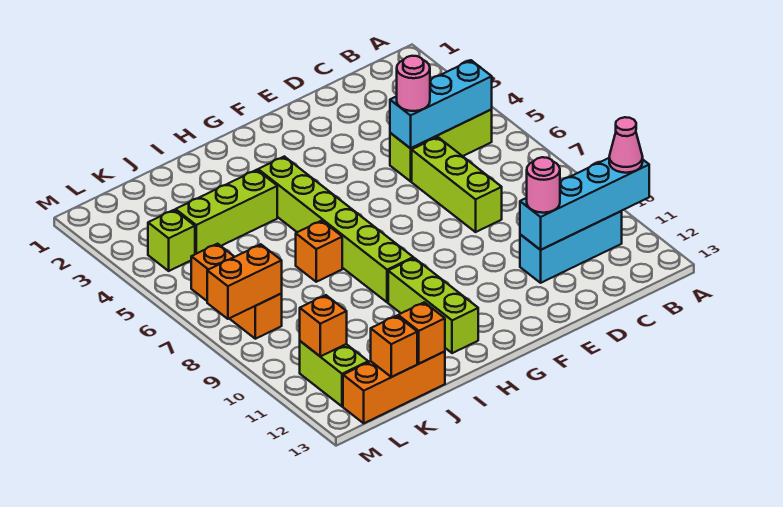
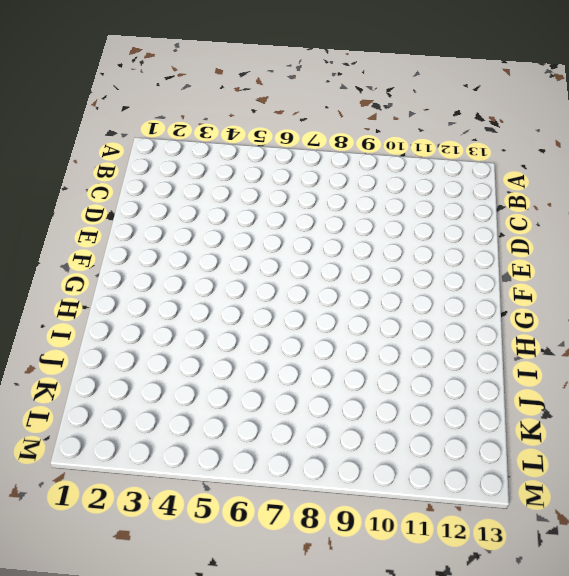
none -> lime 1x3 brick [390,110,492,181]
none -> cyan 1x3 brick [520,211,622,283]
none -> lime 1x3 brick [412,137,502,232]

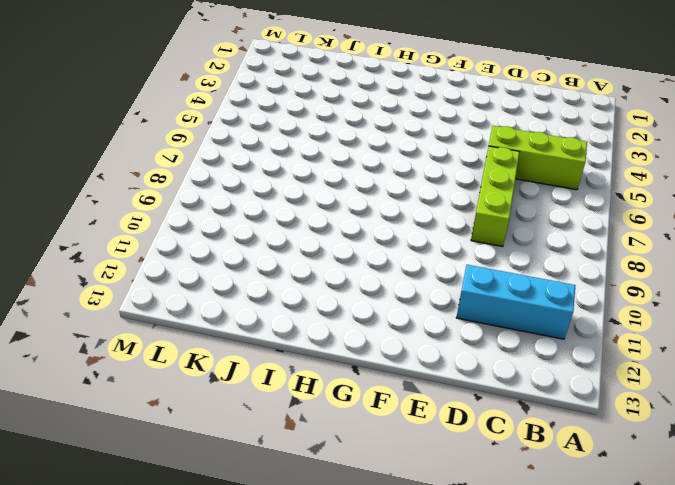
none -> lime 1x6 brick [258,156,413,302]
none -> lime 1x3 brick [388,258,478,353]
none -> lime 1x3 brick [176,170,277,254]

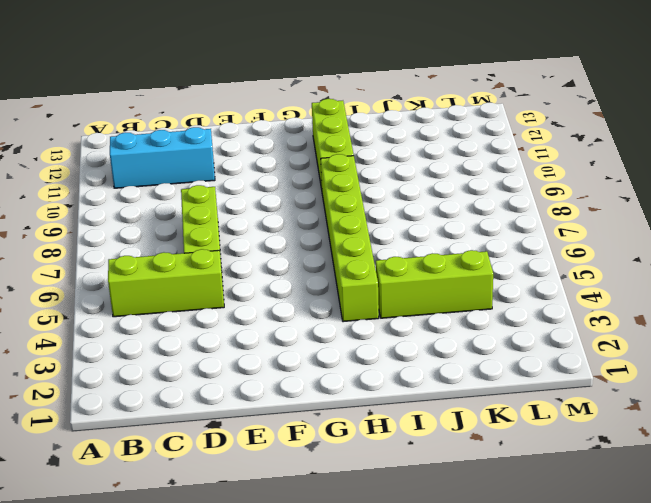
none -> orange 1x1 brick [296,221,342,282]
none -> orange 1x3 brick [343,352,445,423]
none -> lime 1x1 brick [148,210,195,271]

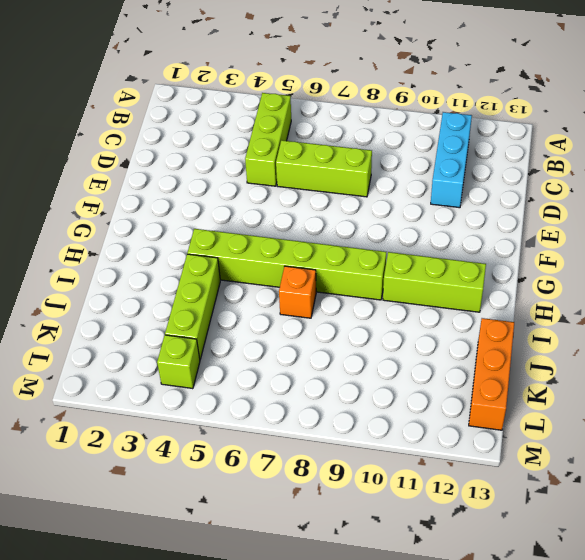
none -> orange 1x3 brick [191,244,282,339]
none -> lime 1x2 brick [300,341,368,406]
none -> cyan 1x4 brick [520,158,649,250]

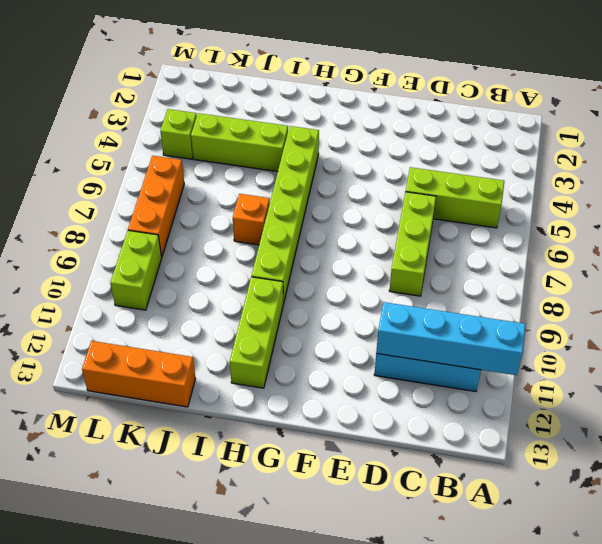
lime 1x2 brick [110,230,162,310] -> lime 1x2 brick moved to [300,341,368,406]
none -> cyan 1x3 brick [390,60,492,148]
none -> orange 1x1 brick [398,302,445,364]
none -> orange 1x1 brick [371,316,417,377]

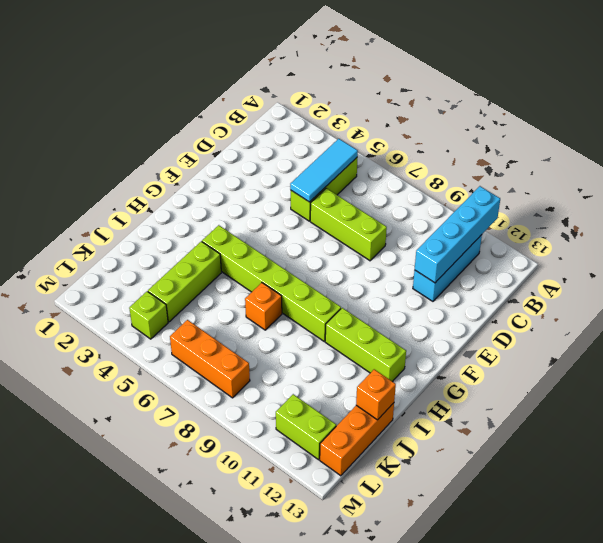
cyan 1x3 tile [290,139,358,202] -> cyan 1x3 brick [390,60,492,148]
none -> orange 1x1 brick [371,316,417,377]
none -> orange 1x2 brick [207,244,282,319]
none -> orange 1x1 brick [300,295,347,356]

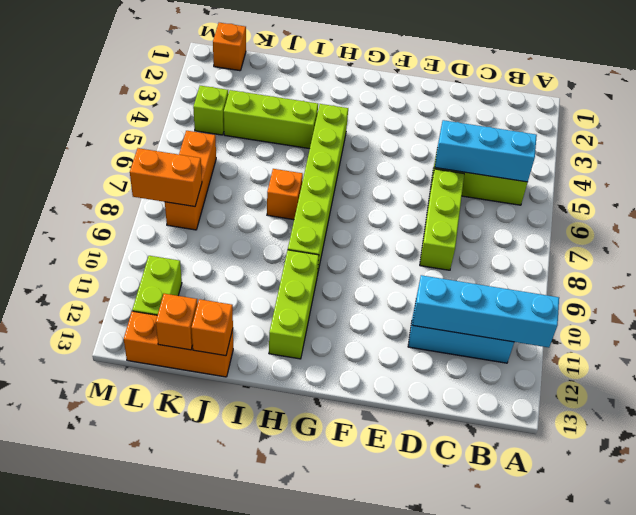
orange 1x1 brick [213,23,246,71] -> orange 1x1 brick moved to [300,295,347,356]
none -> pink 1x1 cone [609,117,643,173]
none -> pink 1x1 round brick [397,56,430,111]
none -> pink 1x1 round brick [527,157,560,213]

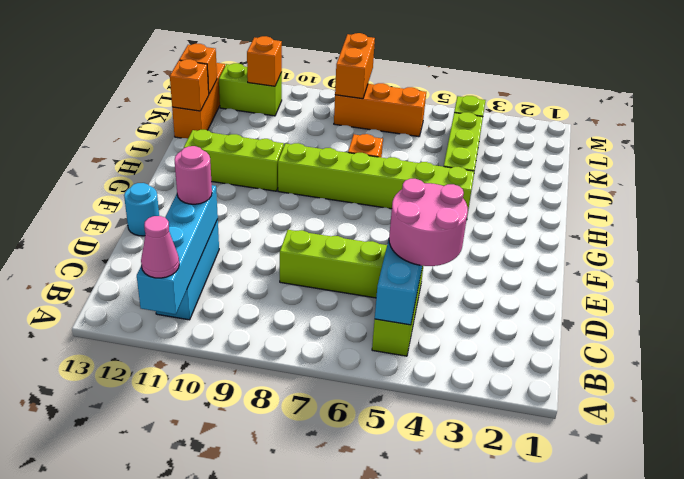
pink 2x2 round brick [389,179,468,266] -> pink 1x1 round brick [397,56,430,111]
cyan 1x1 round brick [124,183,159,236] -> none

